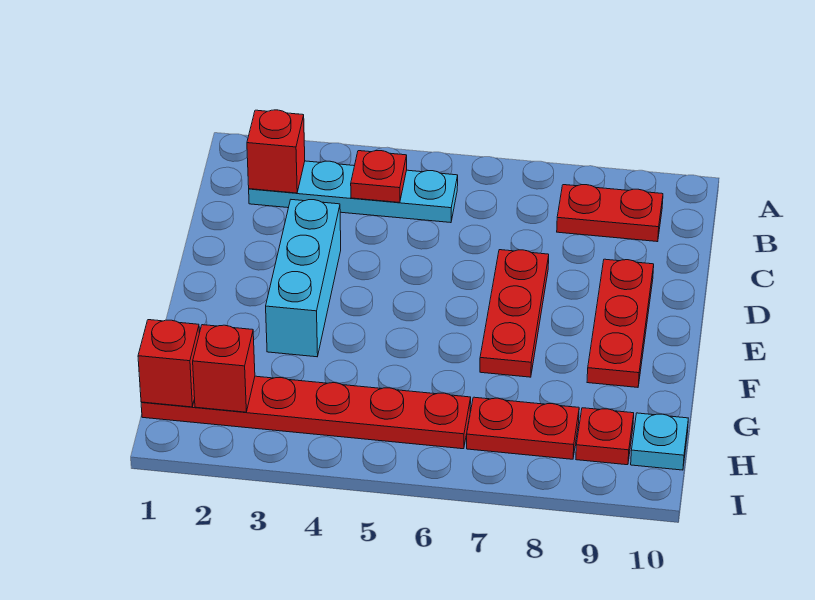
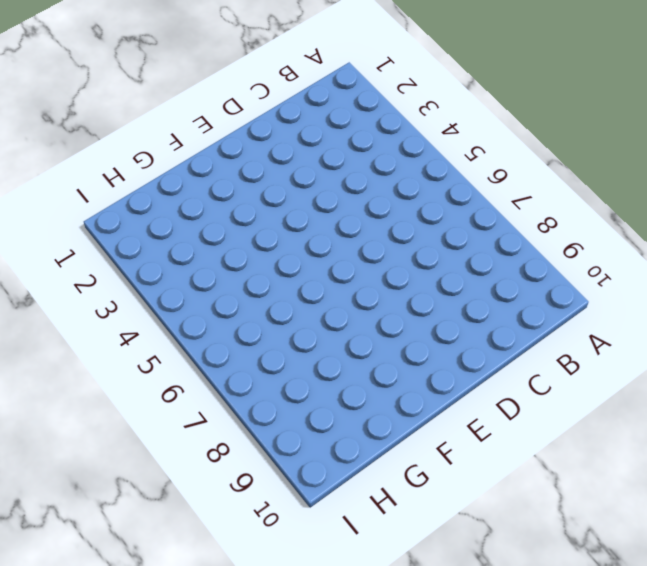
none -> cyan 1x4 plate [249,161,458,223]
none -> red 1x2 plate [557,185,663,242]
none -> cyan 1x3 brick [266,200,341,357]

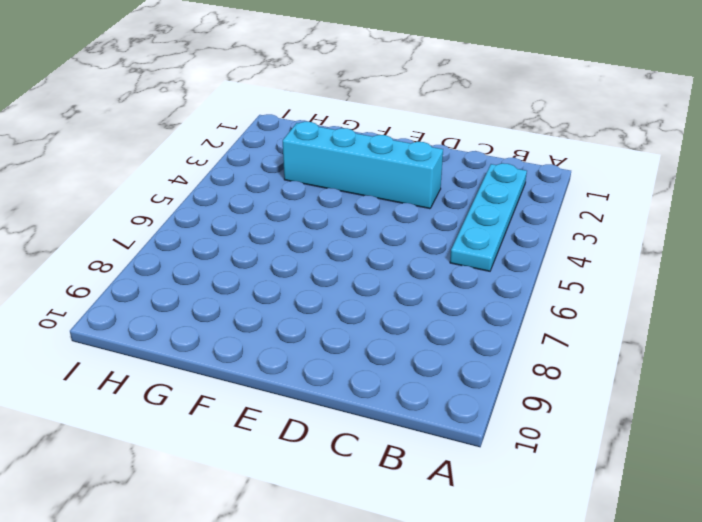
cyan 1x4 brick [283,122,443,209] -> cyan 1x3 brick [266,200,341,357]
none -> red 1x2 plate [557,185,663,242]
none -> red 1x3 plate [480,250,549,377]
none -> red 1x3 plate [587,259,654,387]

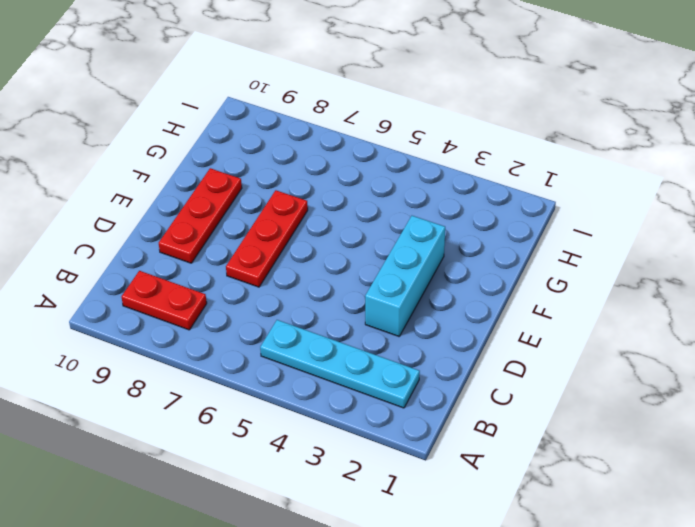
none -> red 1x6 plate [141,376,471,449]
none -> red 1x2 plate [467,397,579,459]
none -> red 1x1 plate [576,408,634,465]

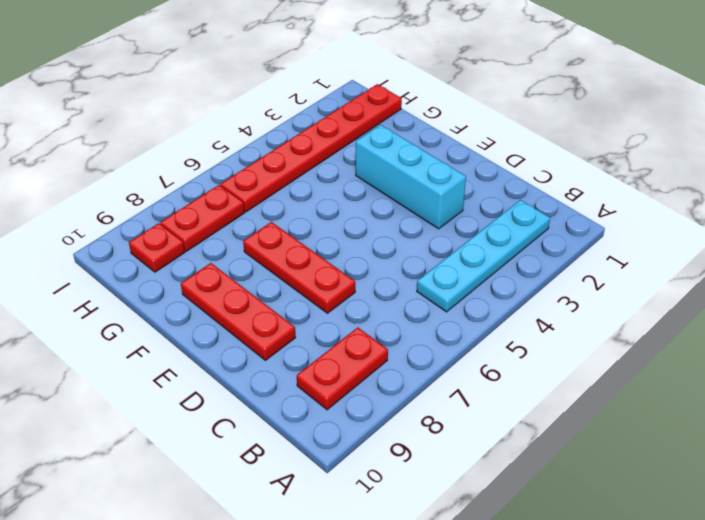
none -> cyan 1x1 plate [631,413,688,470]
none -> red 1x1 brick [247,110,305,193]
none -> red 1x1 plate [351,151,407,203]

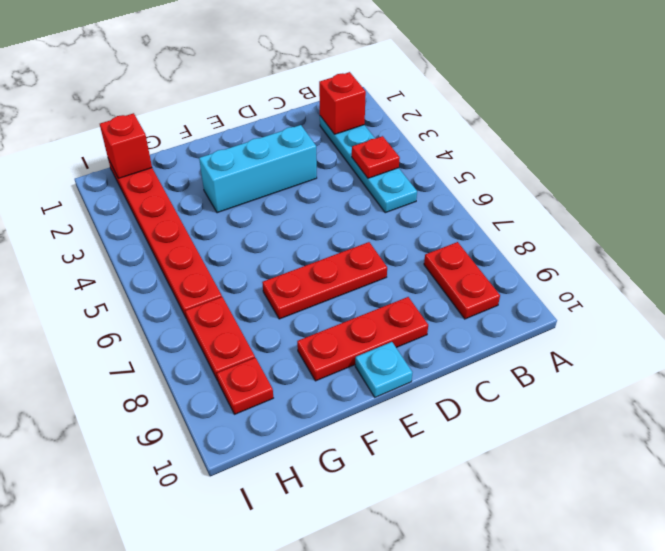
cyan 1x1 plate [355,342,412,397] -> cyan 1x1 plate moved to [631,413,688,470]
none -> red 1x1 brick [193,325,255,412]

